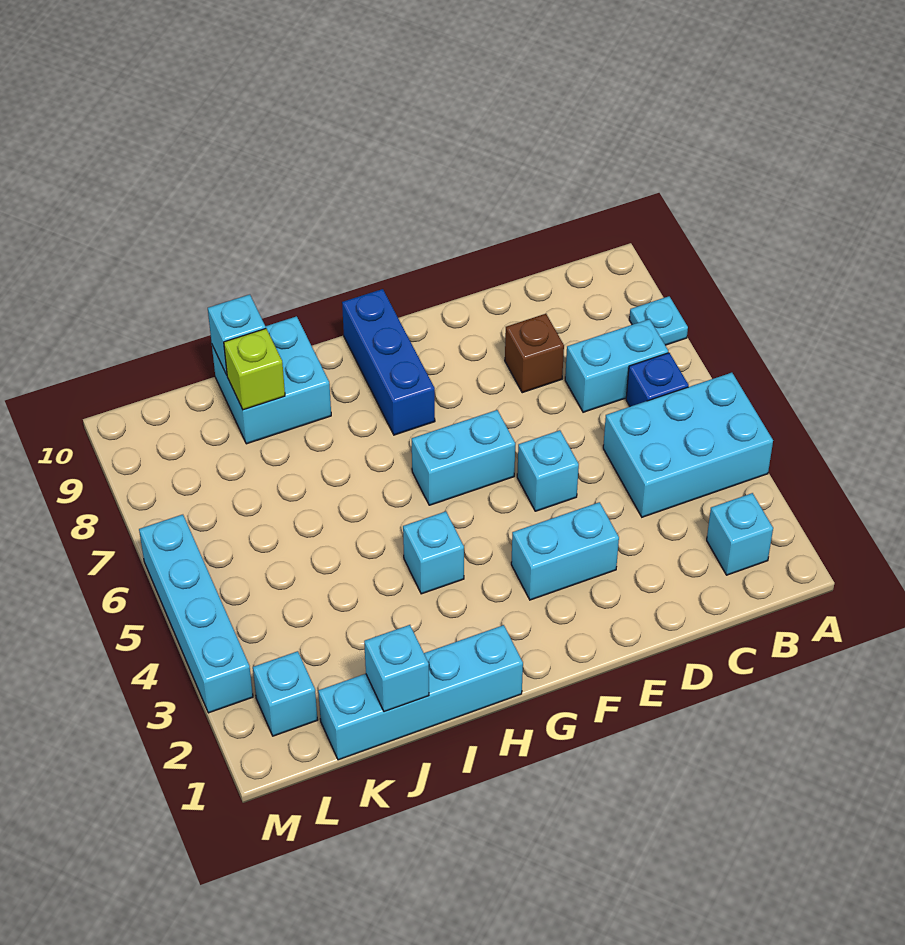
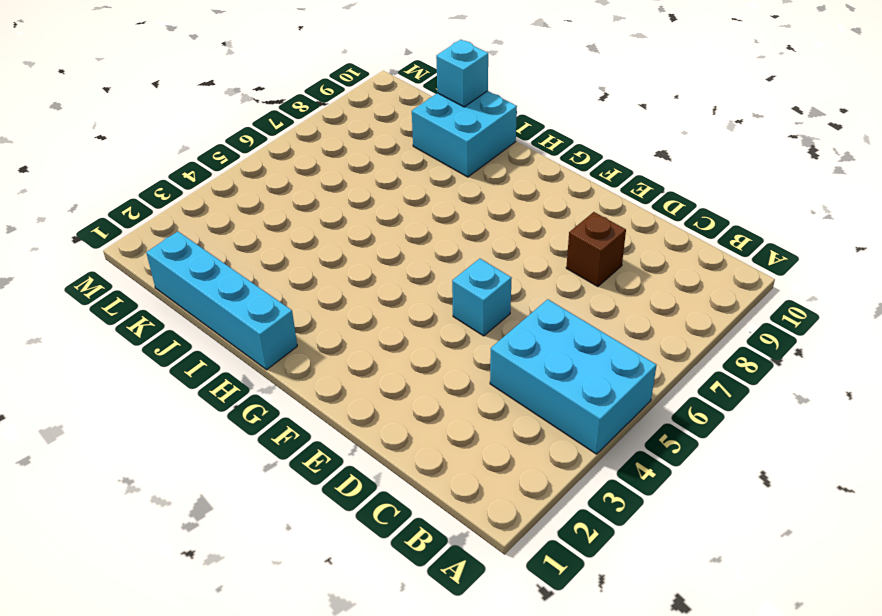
none -> cyan 1x1 plate [629,296,688,345]
none -> cyan 1x1 brick [707,493,773,575]
none -> blue 1x1 brick [626,353,689,407]

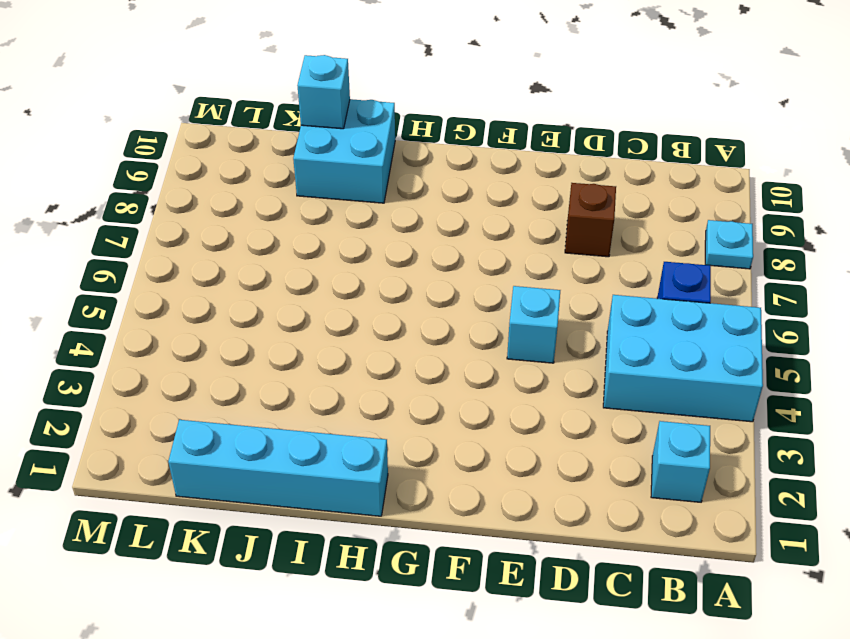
none -> cyan 1x2 brick [565,319,668,412]
none -> cyan 1x2 brick [511,502,619,600]
none -> cyan 1x2 brick [412,410,515,505]

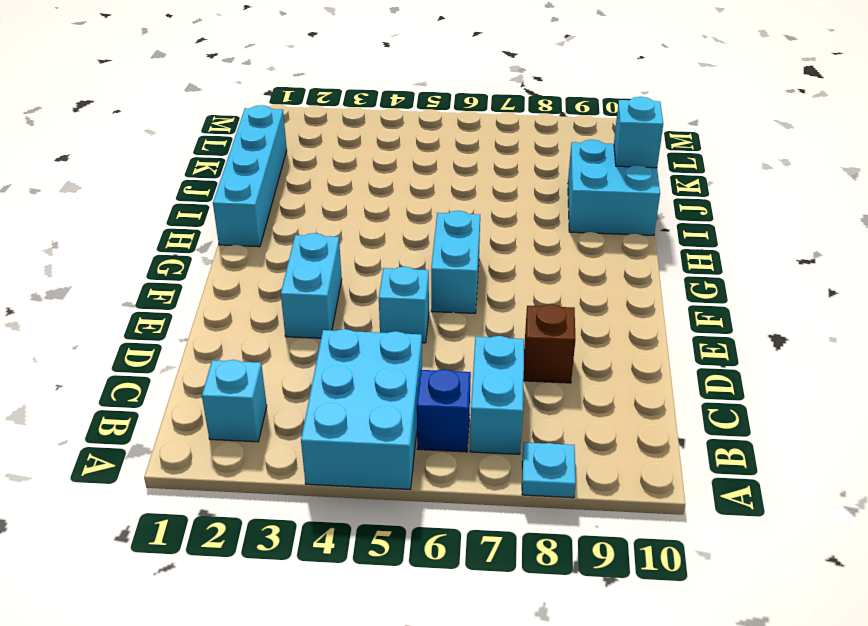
none -> blue 1x3 brick [342,289,435,435]
none -> cyan 1x1 brick [403,511,464,594]
none -> cyan 1x1 brick [253,651,317,736]

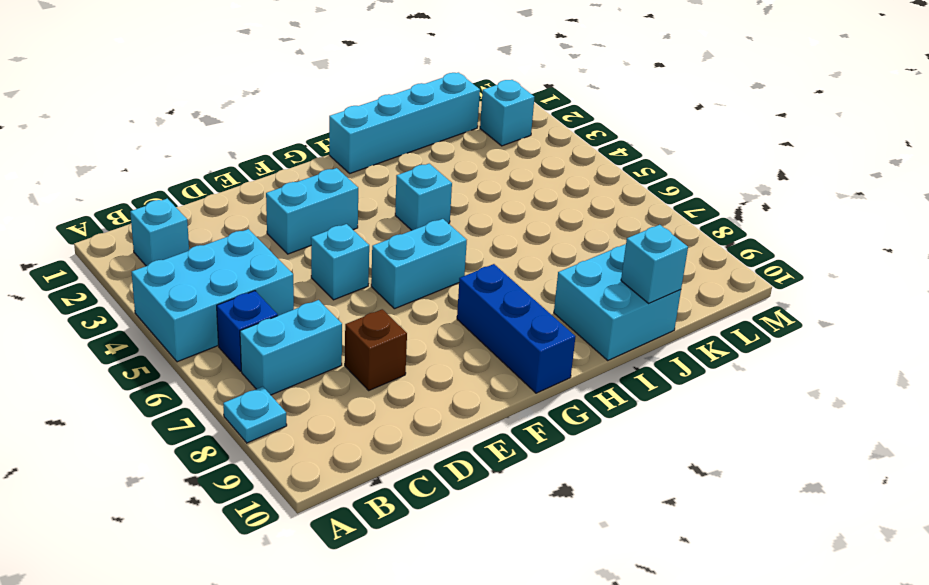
none -> cyan 1x4 brick [139,515,253,713]
none -> cyan 1x1 brick [364,625,429,712]
none -> lime 1x1 brick [224,329,285,410]

